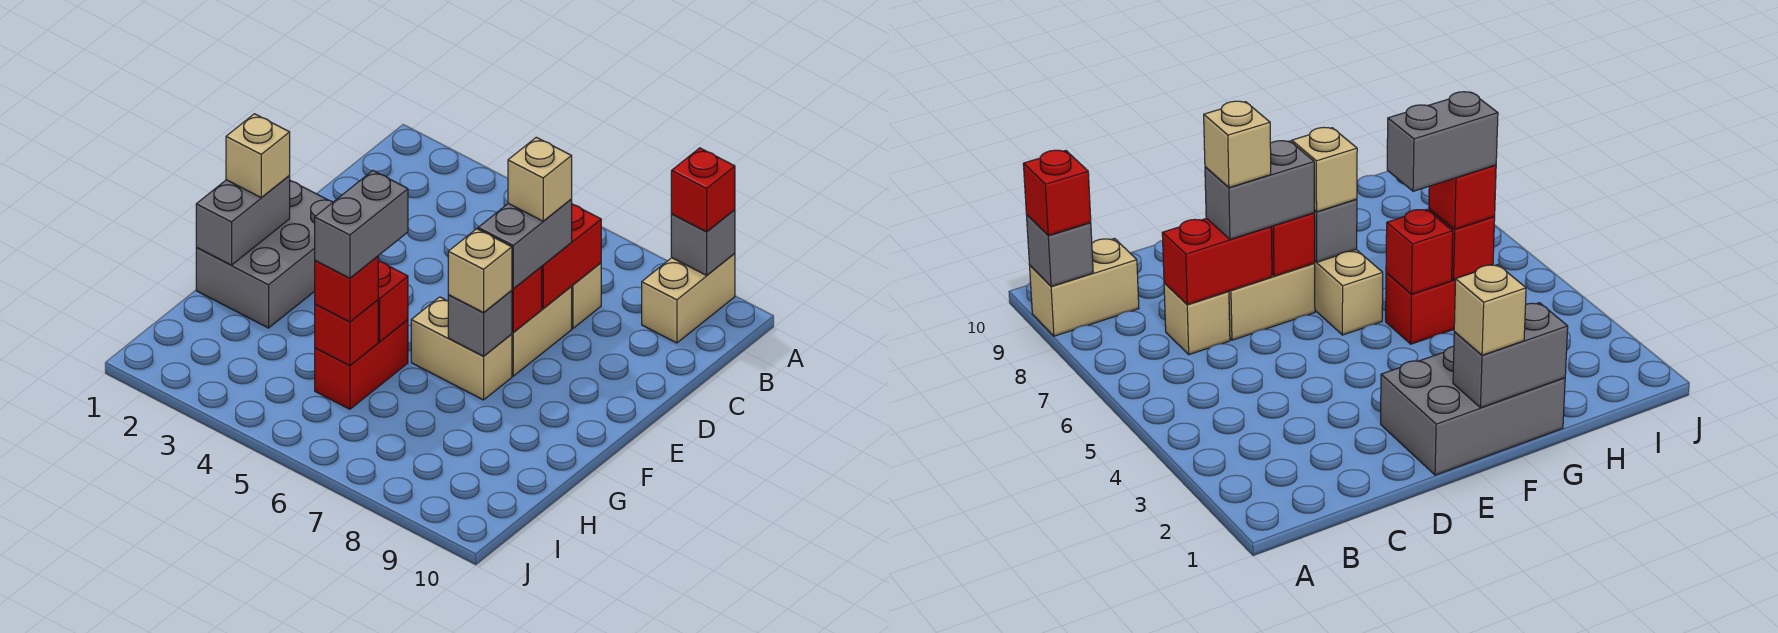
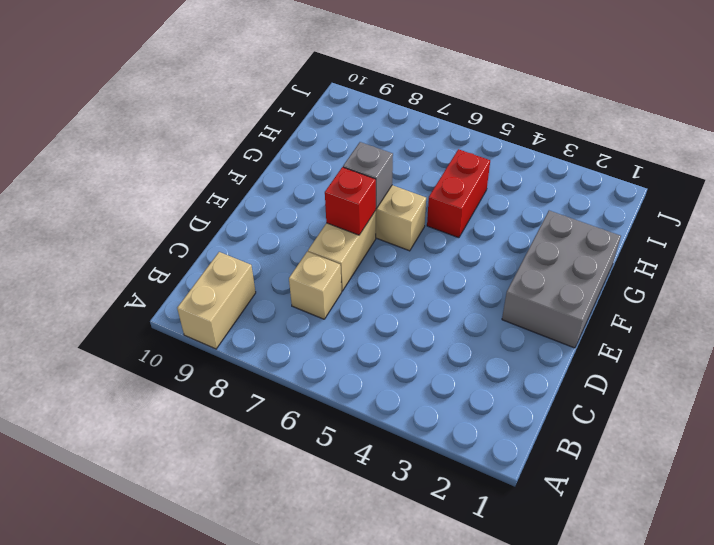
none -> grey 1x1 brick [671,210,735,275]
none -> red 1x2 brick [542,204,601,309]
none -> grey 1x2 brick [196,176,290,265]

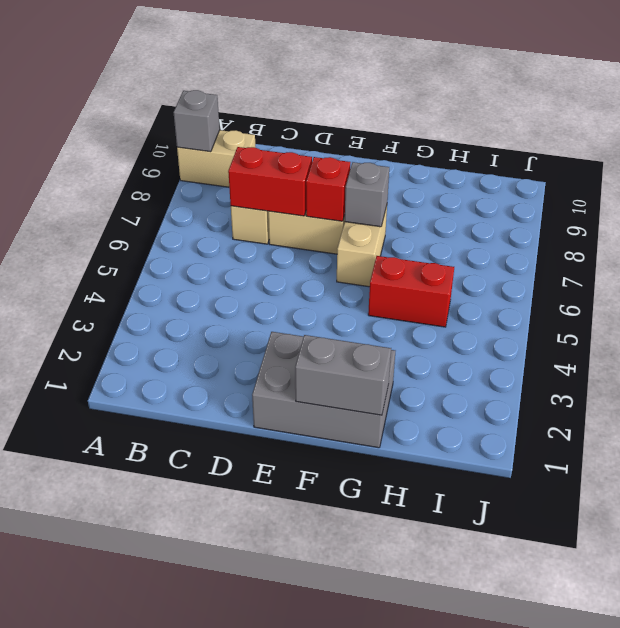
none -> red 1x1 brick [378,261,408,342]
none -> red 1x1 brick [315,300,378,366]
none -> red 1x1 brick [671,148,735,232]

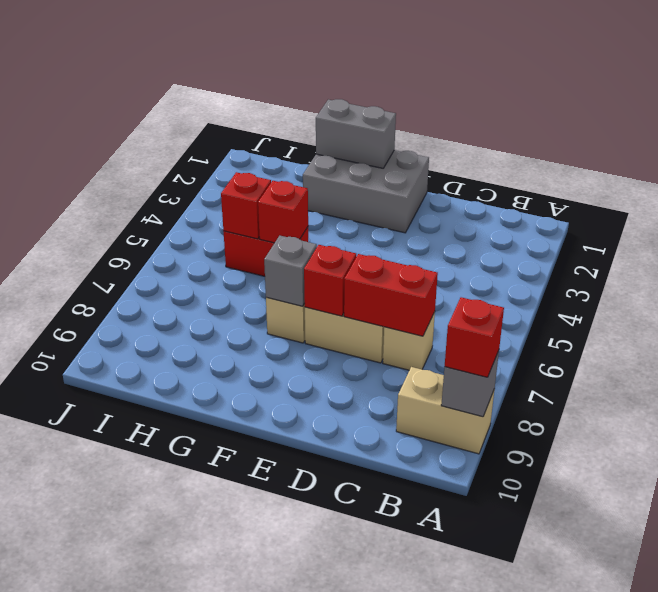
none -> grey 1x2 brick [478,199,572,289]
none -> tan 1x1 brick [226,114,290,197]
none -> tan 1x1 brick [448,229,512,313]

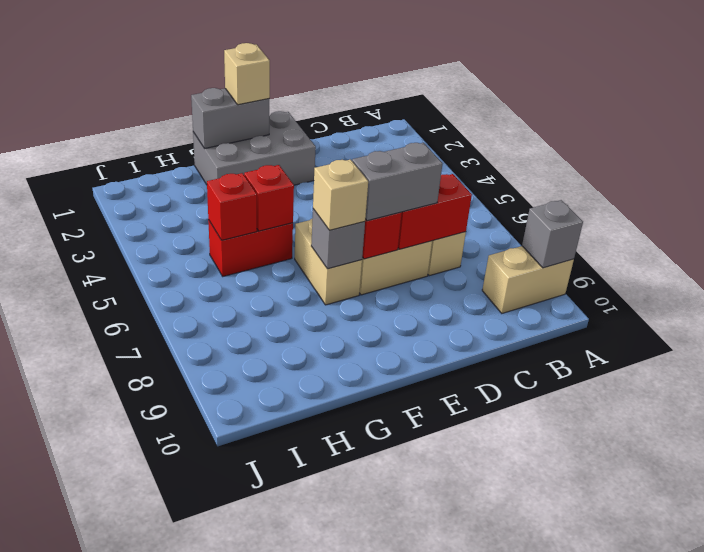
none -> red 1x1 brick [671,148,735,232]
none -> red 1x1 brick [315,256,378,322]
none -> tan 1x1 brick [508,137,572,221]

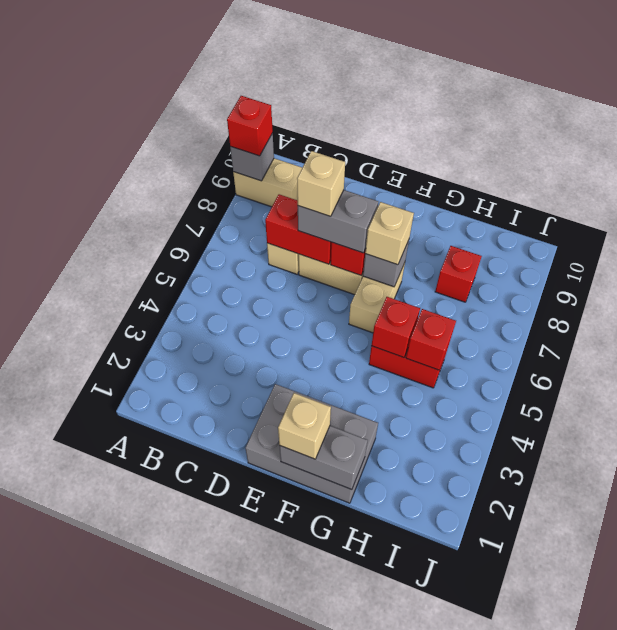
red 1x1 brick [435,246,482,302] -> red 1x1 brick moved to [315,256,378,322]
none -> grey 1x2 brick [315,171,408,278]

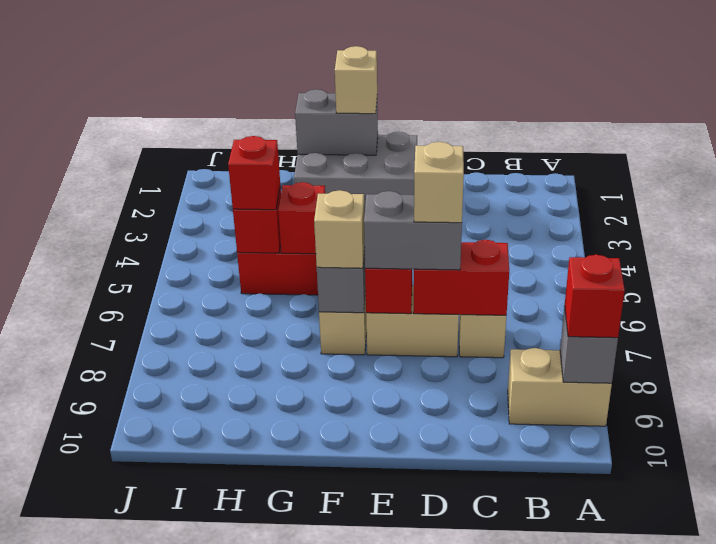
none -> grey 1x2 brick [315,171,408,278]

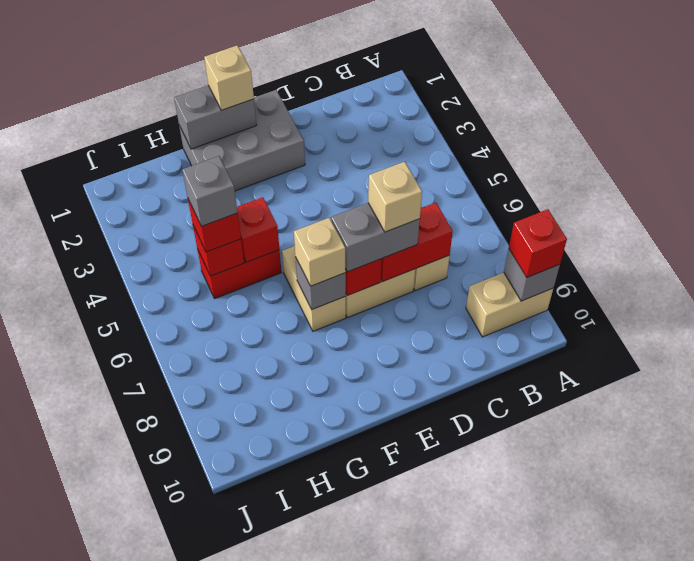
grey 1x1 brick [182,156,238,226] -> grey 1x2 brick [315,171,408,278]

